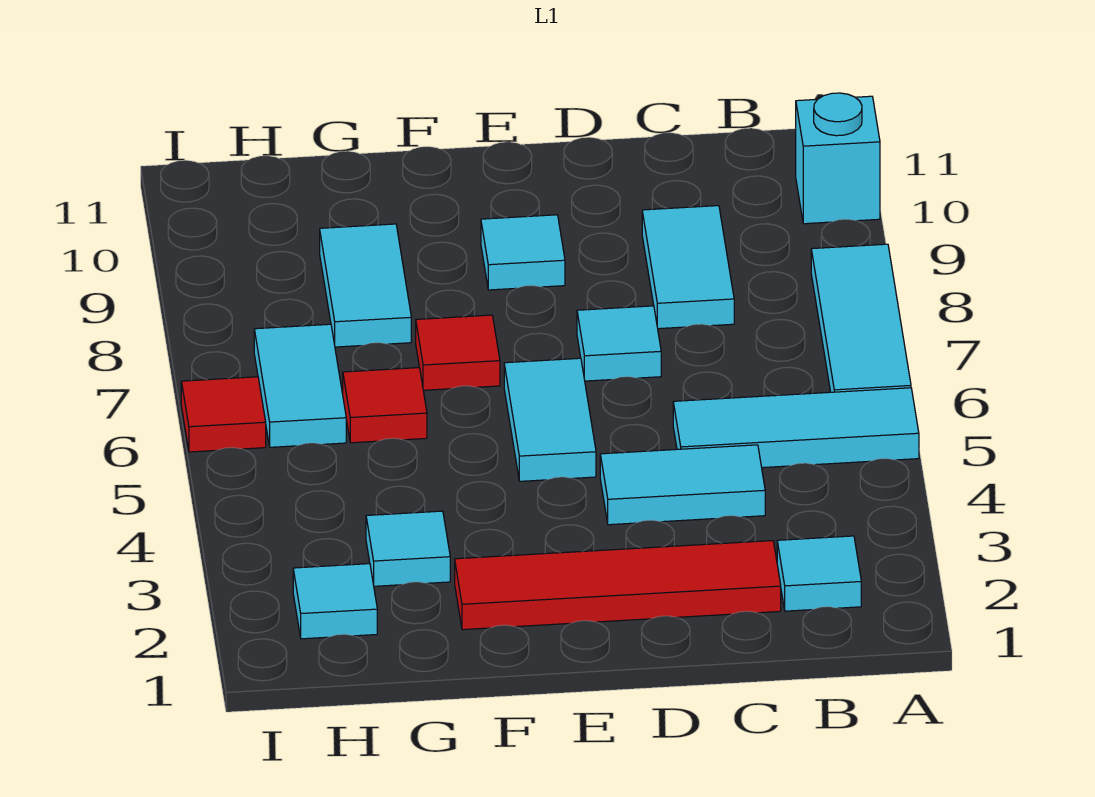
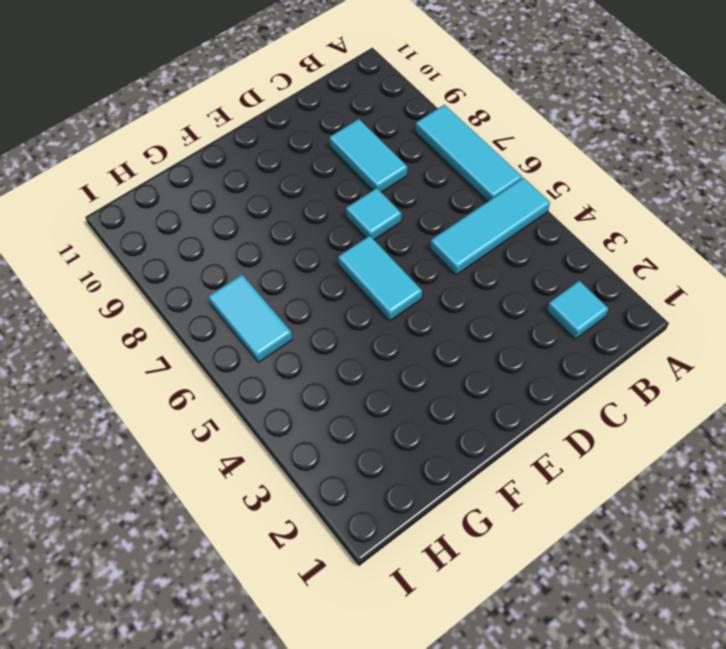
none -> cyan 1x1 brick [796,93,880,224]
none -> red 1x4 tile [455,541,781,630]
none -> cyan 1x2 tile [600,445,765,525]

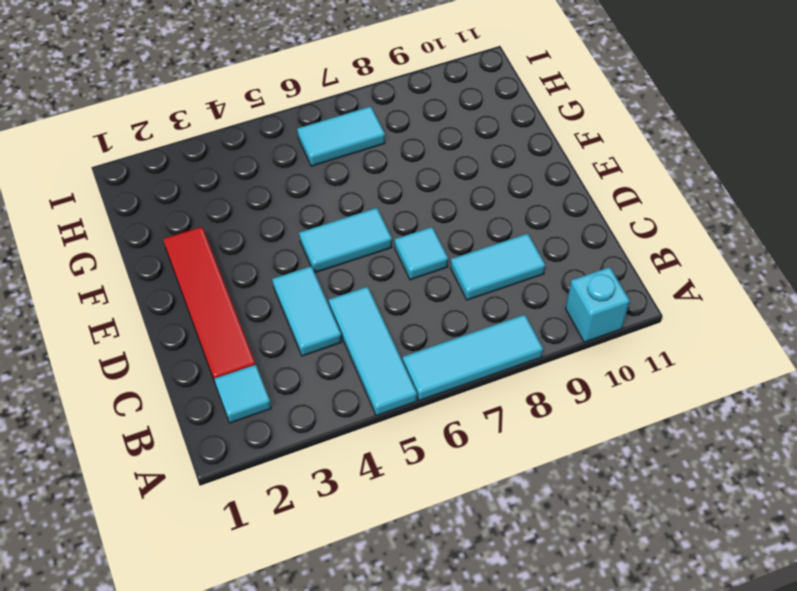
none -> cyan 1x1 tile [481,215,565,290]
none -> red 1x1 tile [416,315,500,390]
none -> cyan 1x1 tile [366,511,450,586]

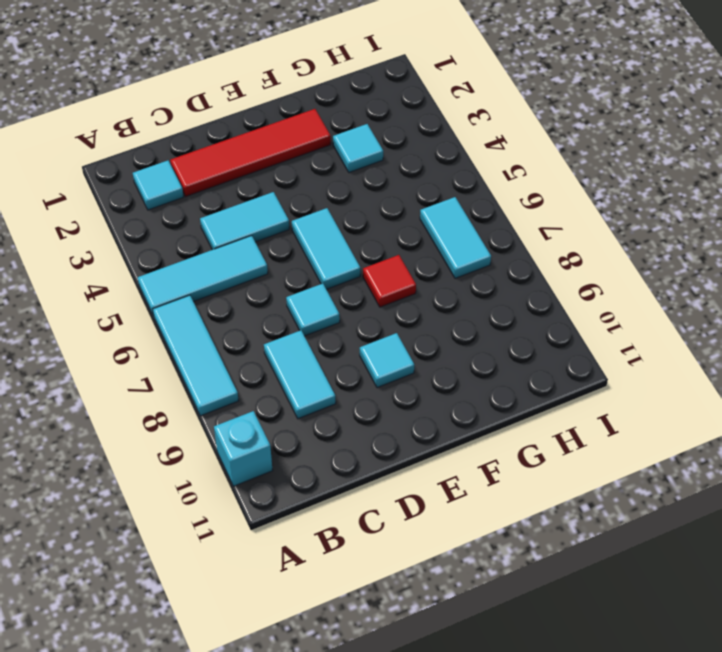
none -> red 1x1 tile [343,368,427,443]
none -> cyan 1x2 tile [320,224,411,347]
none -> cyan 1x1 tile [293,564,377,639]

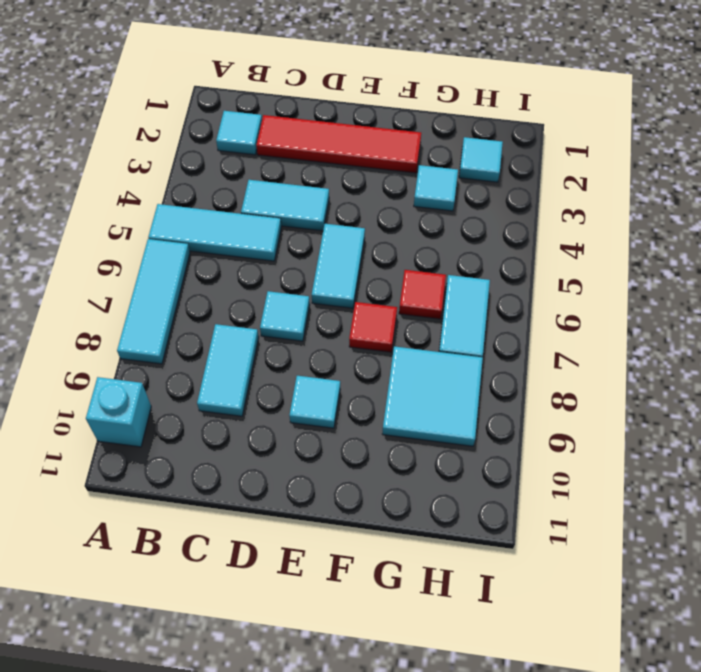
cyan 2x2 tile [382,346,483,446] -> cyan 1x2 tile [320,224,411,347]
none -> red 1x1 tile [181,377,266,452]

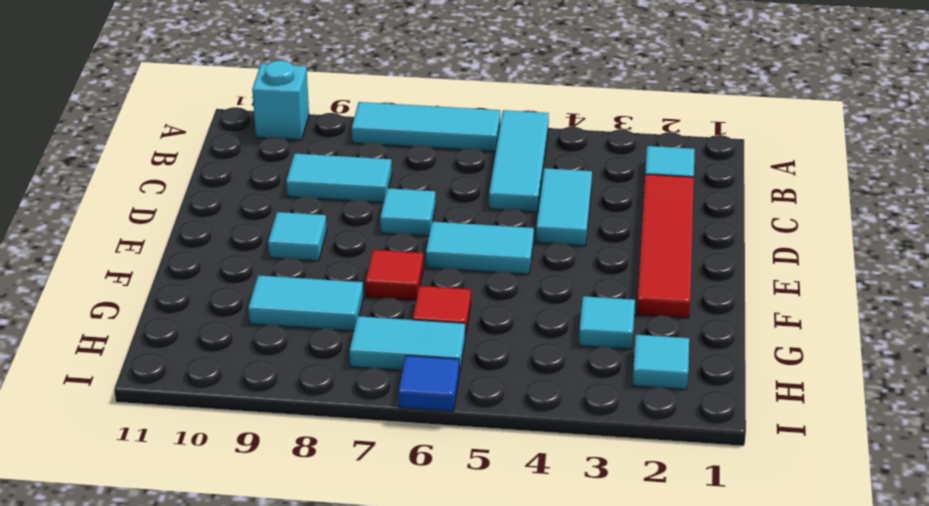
blue 1x1 tile [399,356,459,412] -> red 1x1 tile [181,377,266,452]

